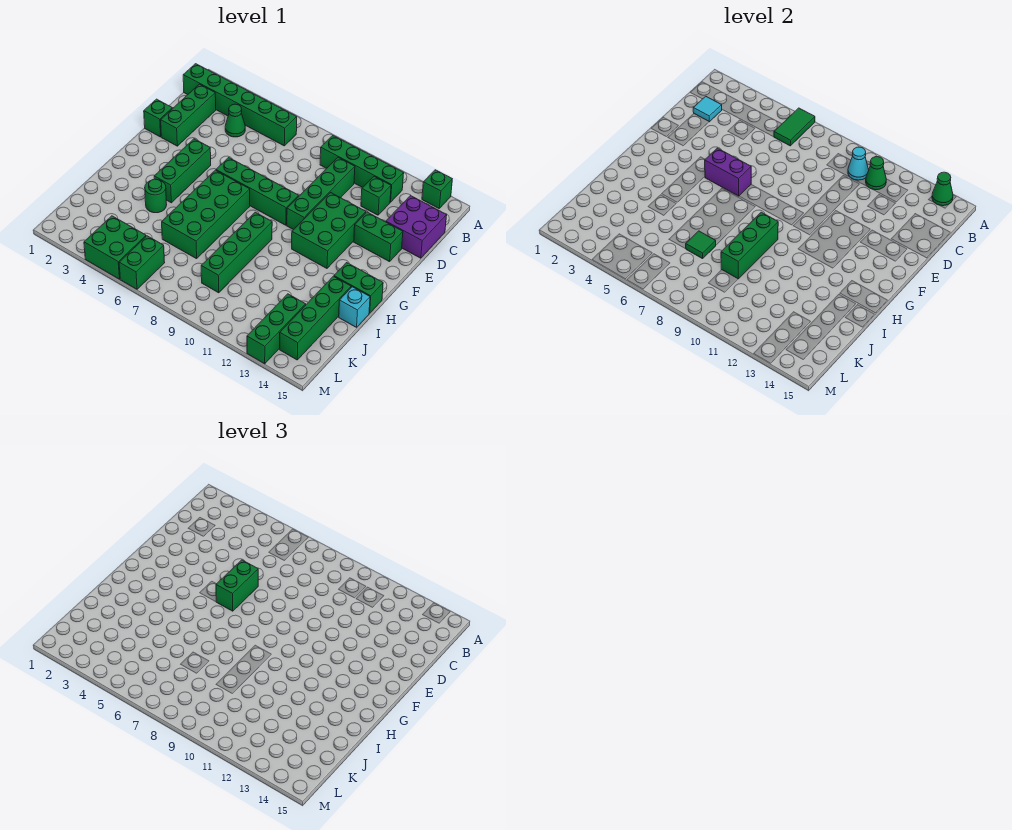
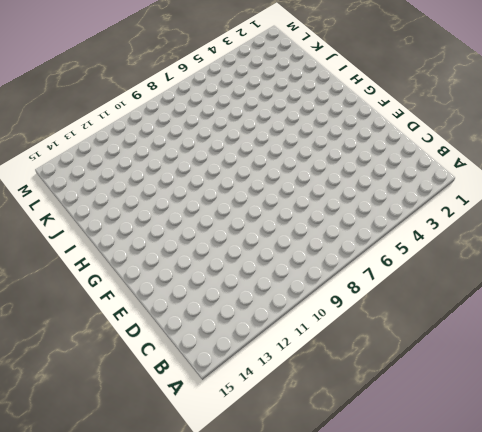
none -> green 1x1 brick [422,170,452,208]
none -> green 1x6 brick [183,64,297,146]
none -> green 1x4 brick [320,136,404,202]
none -> green 1x3 brick [161,84,216,146]

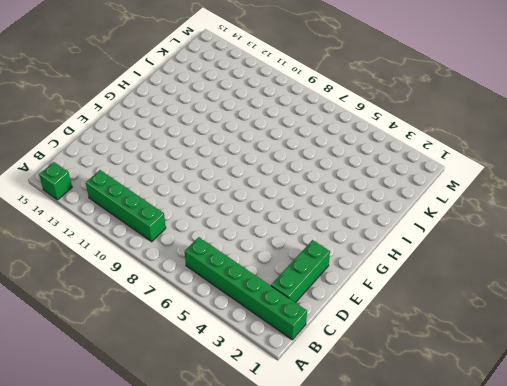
none -> green 1x1 cone [225,104,245,137]
none -> green 1x4 brick [287,157,355,230]
none -> green 1x1 brick [361,176,391,215]
none -> purple 2x2 brick [386,195,447,258]

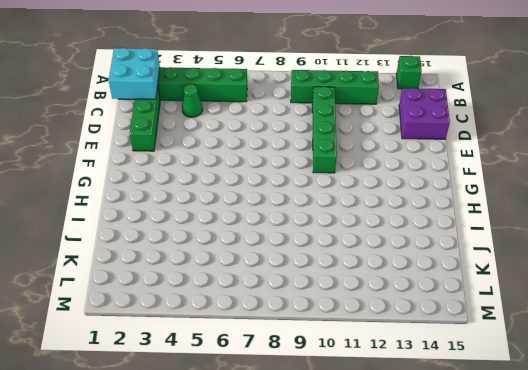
cyan 2x2 brick [108,48,160,99] -> cyan 1x1 tile [693,96,722,122]
none -> green 1x1 brick [361,176,391,215]
none -> green 1x1 brick [144,99,172,137]
none -> green 2x3 brick [292,193,366,268]
none -> green 1x2 brick [354,212,403,262]

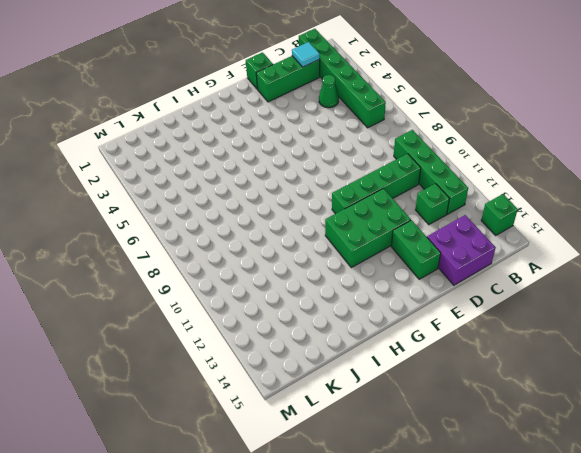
none -> green 1x3 brick [154,139,211,203]
none -> green 1x4 brick [216,158,299,225]
none -> green 2x4 brick [162,170,250,259]
none -> green 1x4 brick [201,212,272,293]

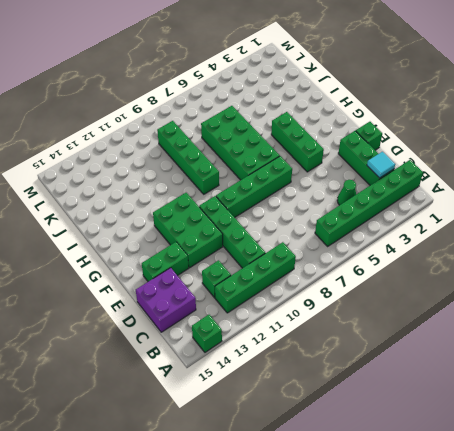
none -> green 1x2 brick [334,263,383,313]
none -> green 1x1 round brick [145,179,167,213]
none -> green 1x4 brick [280,276,351,360]
none -> cyan 1x1 brick [339,287,370,327]

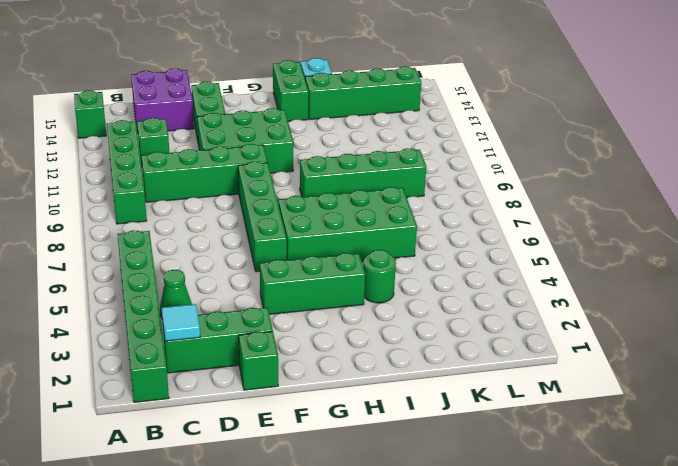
none -> green 1x3 brick [247,294,306,364]
none -> green 2x2 brick [84,216,146,279]
none -> green 1x2 brick [119,236,165,289]
none -> green 1x2 tile [774,108,815,146]

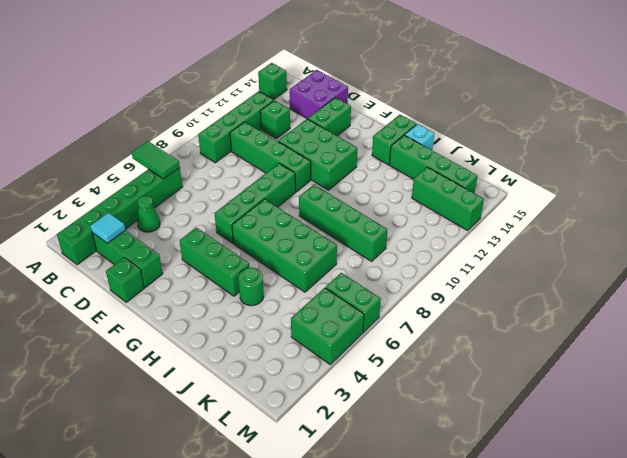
none -> green 1x1 cone [932,172,953,206]
none -> cyan 1x1 cone [848,147,869,180]
none -> green 1x1 cone [866,157,886,190]
none -> purple 1x2 brick [705,148,751,196]

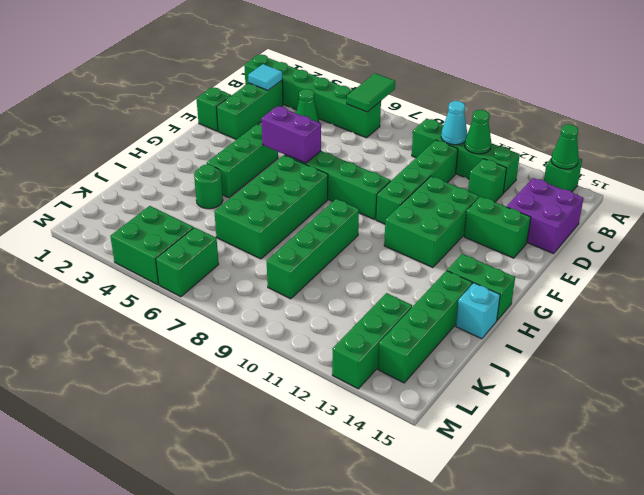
none -> green 1x3 brick [721,212,778,279]
none -> green 1x1 tile [686,231,716,259]
none -> green 1x2 brick [216,560,258,611]

